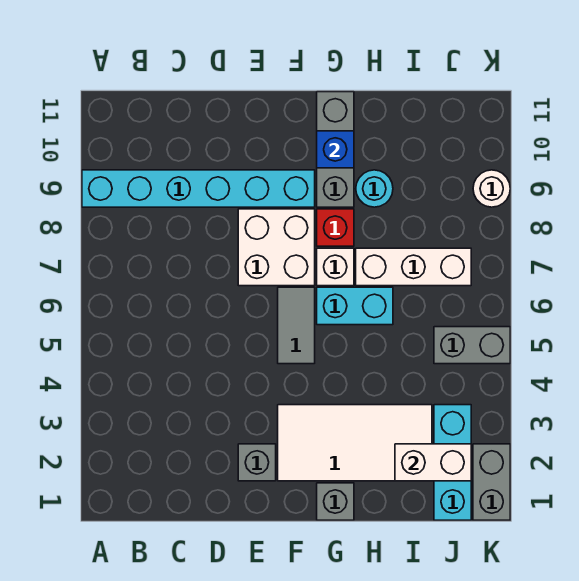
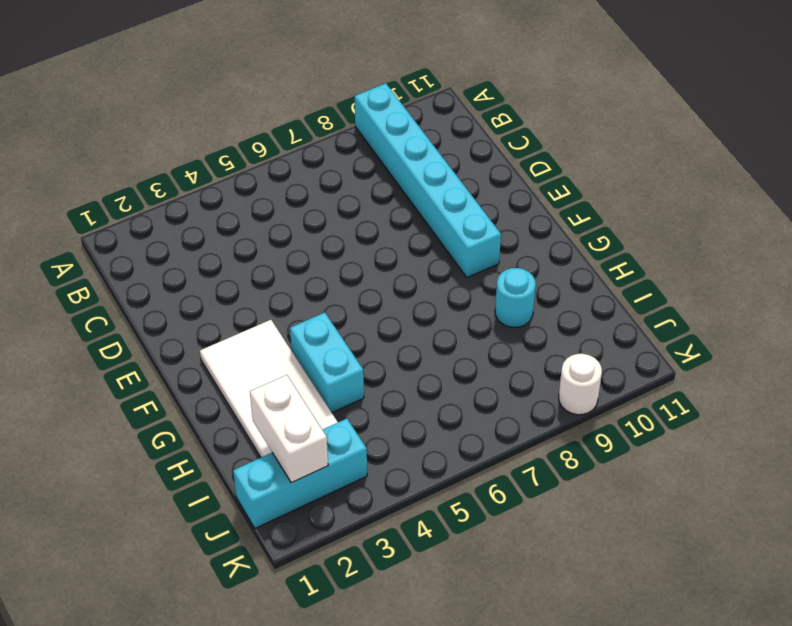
cyan 1x2 brick [290,313,364,412] -> cyan 1x2 brick moved to [317,287,393,325]
none -> grey 1x1 brick [238,444,276,481]
none -> white 2x2 brick [238,209,315,286]
none -> grey 1x2 tile [278,287,315,364]

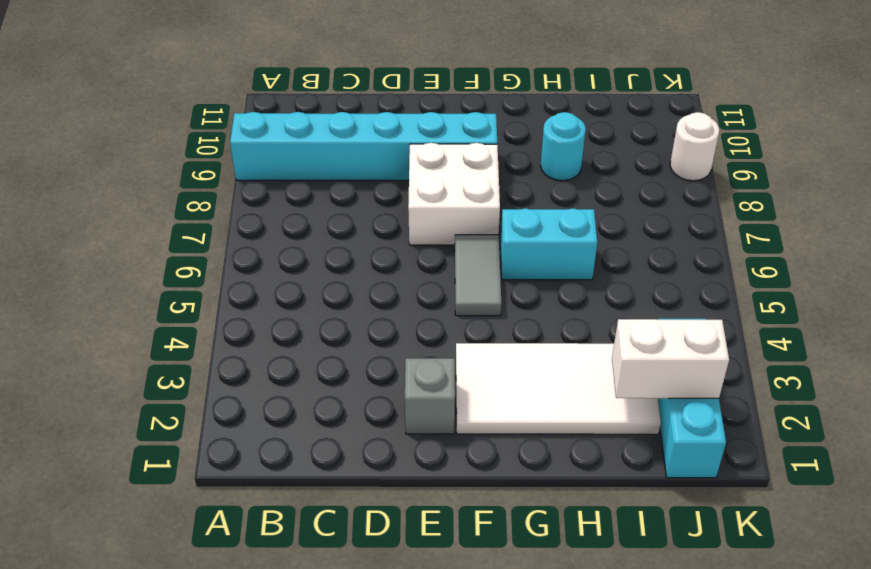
none -> grey 1x1 brick [317,483,354,520]
none -> white 1x1 brick [317,248,354,286]
none -> red 1x1 brick [317,209,354,246]

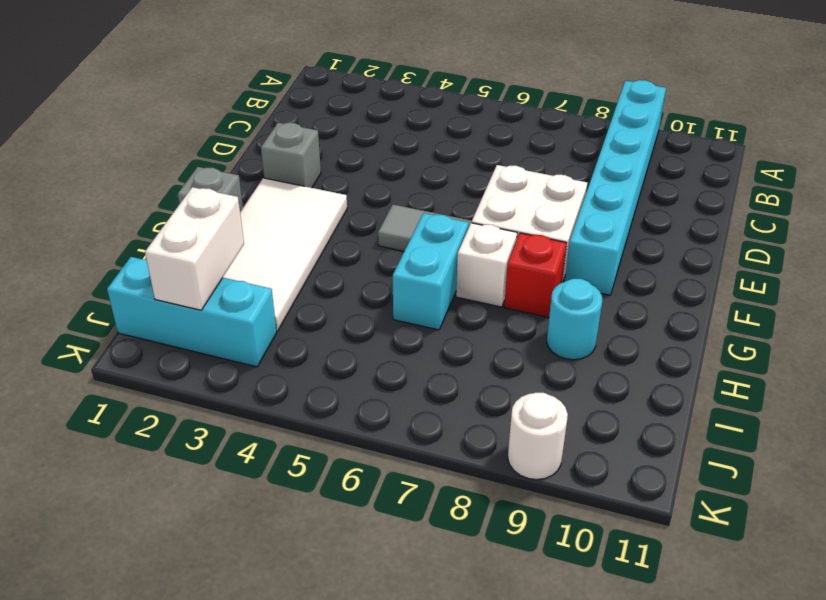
none -> grey 1x3 brick [317,92,354,207]
none -> white 1x3 brick [356,248,471,286]
none -> grey 1x2 brick [434,327,510,364]

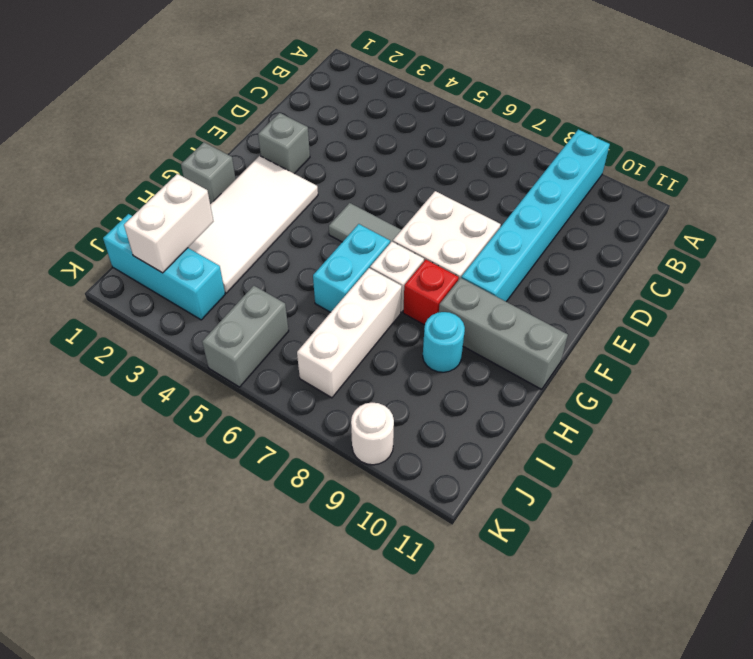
none -> grey 1x2 brick [473,444,510,520]
none -> blue 1x1 brick [317,131,354,168]

